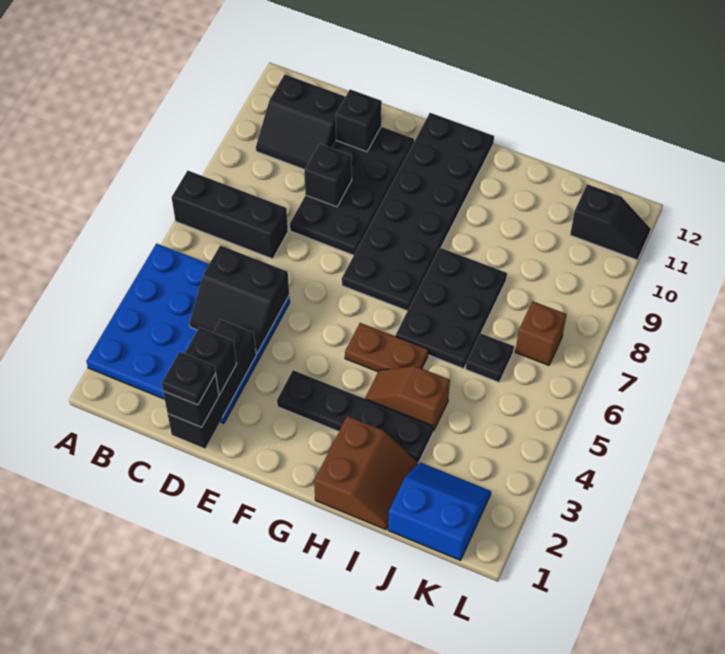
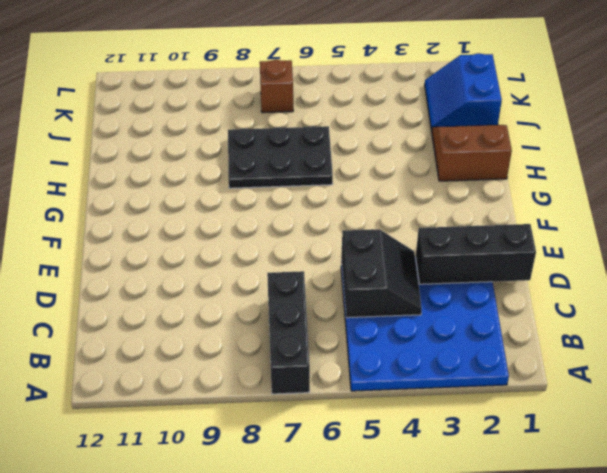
none -> black 2x2 slope [256,75,346,169]
none -> black 2x4 plate [290,127,414,255]
none -> black 1x4 plate [277,370,433,463]

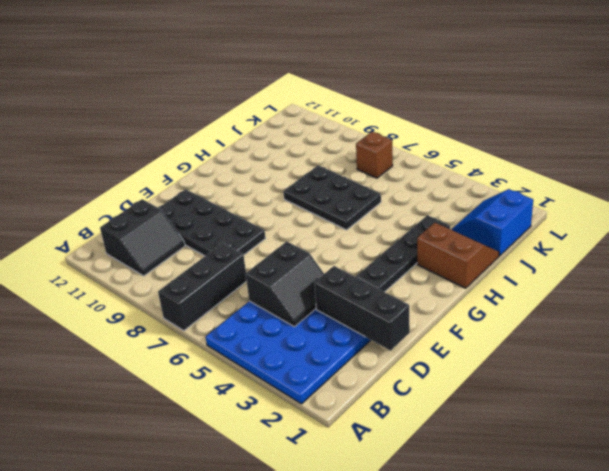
none -> black 2x6 plate [342,113,494,311]
none -> brown 1x2 plate [345,323,428,372]
none -> brown 1x2 slope [365,366,450,431]

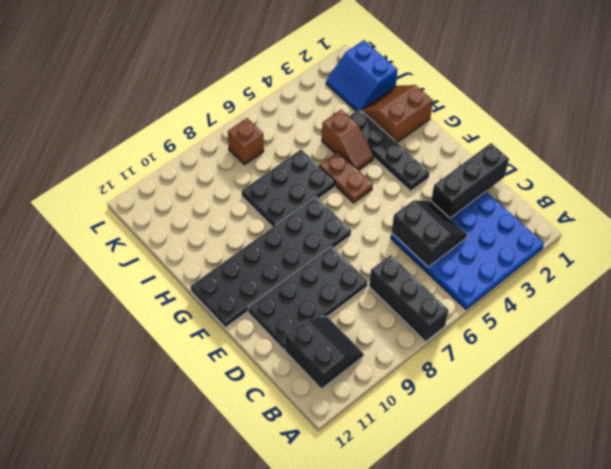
none -> black 1x1 plate [466,333,514,382]
none -> black 1x2 slope [570,184,651,260]
none -> black 1x1 brick [304,144,352,207]

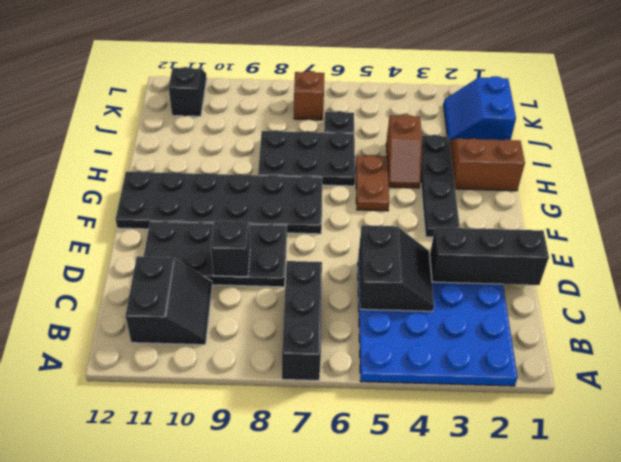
none -> black 1x1 brick [335,89,382,152]
none -> black 1x1 brick [163,374,219,427]
none -> black 1x1 brick [184,327,237,394]

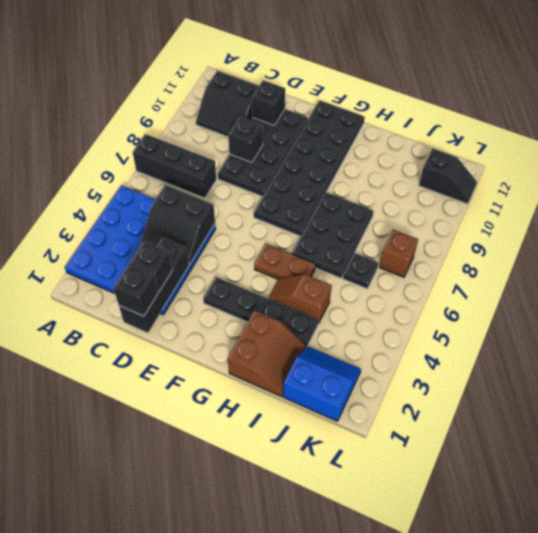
none -> black 1x1 plate [162,352,216,405]

